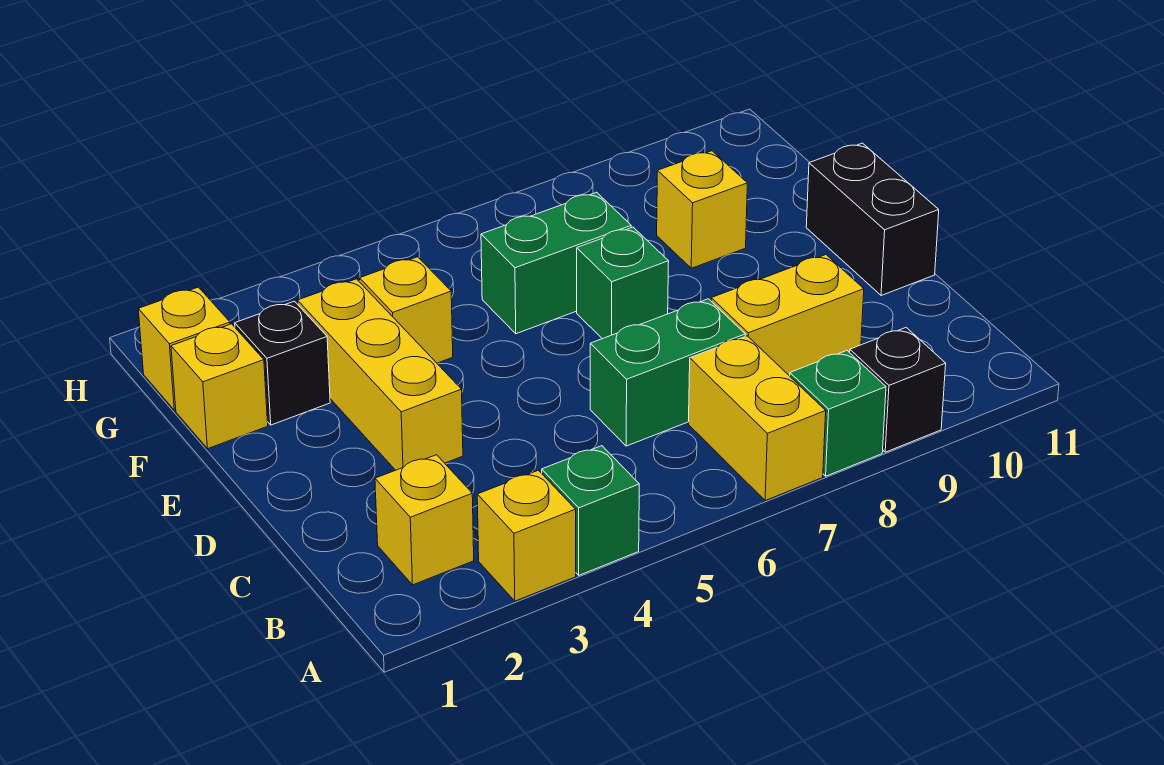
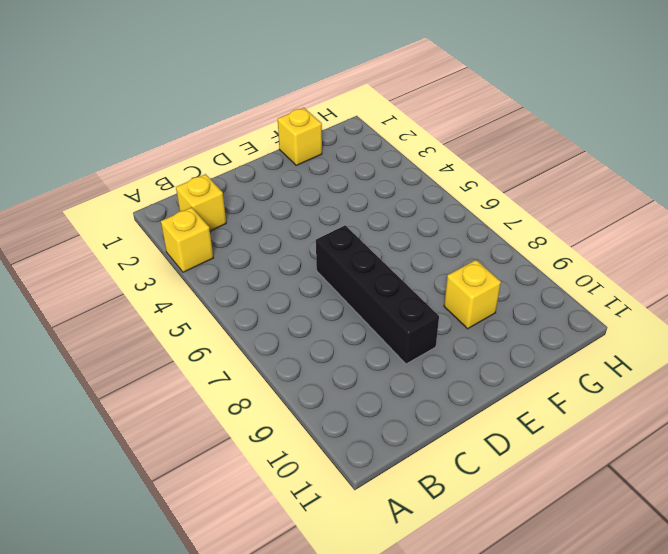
black 1x4 brick [316,225,439,364] -> none
none -> green 1x1 brick [542,446,639,575]
none -> yellow 1x2 brick [688,336,826,500]
none -> green 1x1 brick [790,351,886,476]

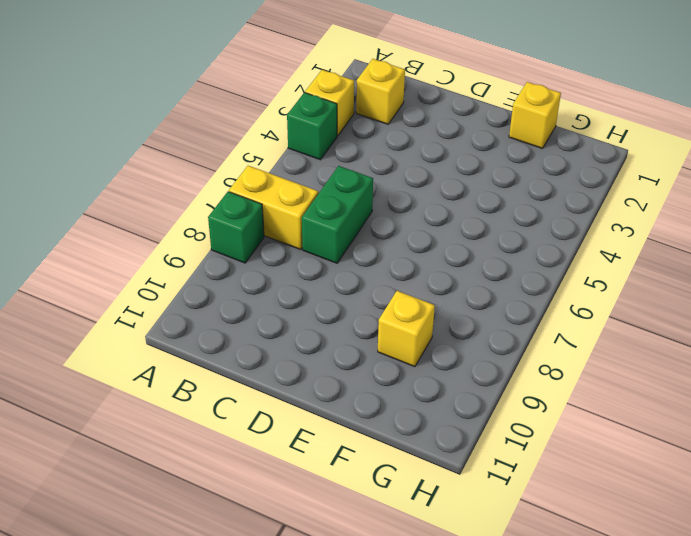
none -> black 1x1 brick [850,328,946,452]
none -> yellow 1x2 brick [711,255,864,376]
none -> yellow 1x3 brick [298,279,463,470]

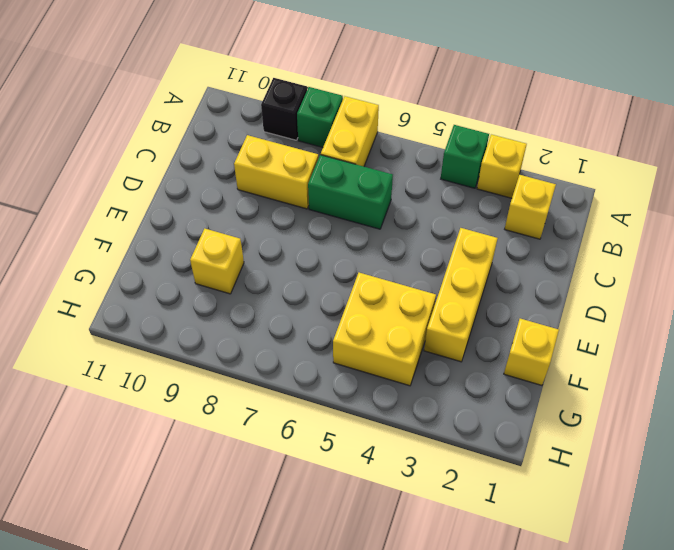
yellow 2x2 brick [333,273,436,386] -> yellow 1x1 brick [360,257,453,363]
none -> black 1x2 brick [806,143,939,296]
none -> green 1x1 brick [577,227,669,339]
none -> black 1x1 brick [235,301,330,425]

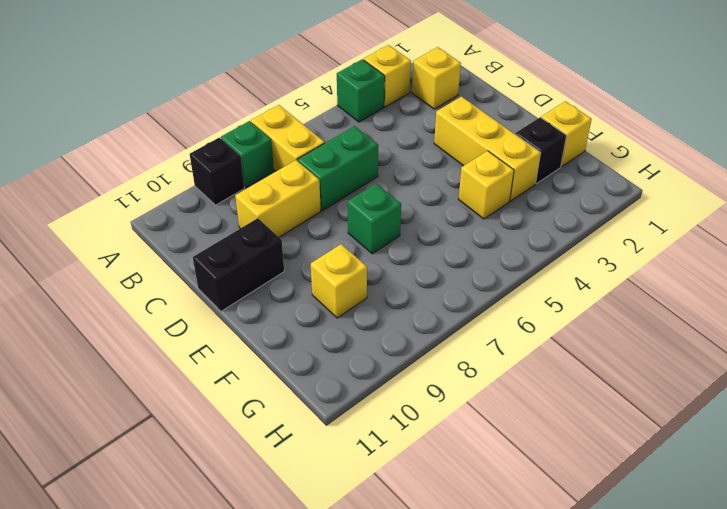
black 1x2 brick [193,218,284,311] -> black 1x2 brick turned to [806,143,939,296]
none -> green 1x2 brick [481,192,631,334]
none -> yellow 1x1 brick [138,287,230,410]

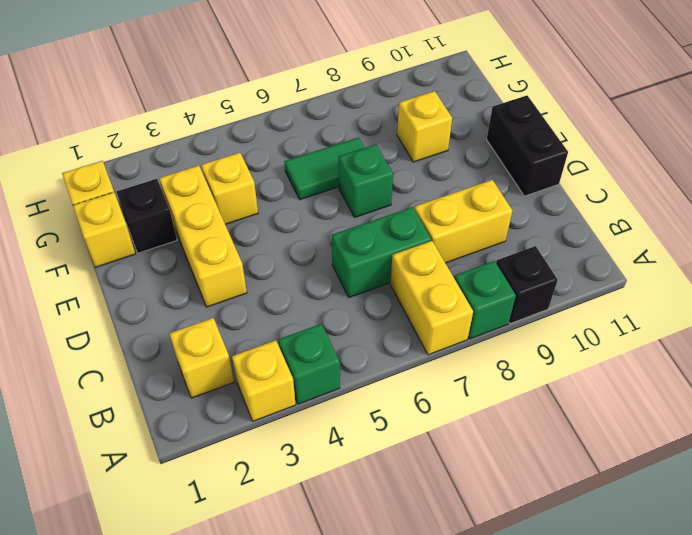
green 1x2 tile [284,137,365,200] -> green 1x2 brick [481,192,631,334]

